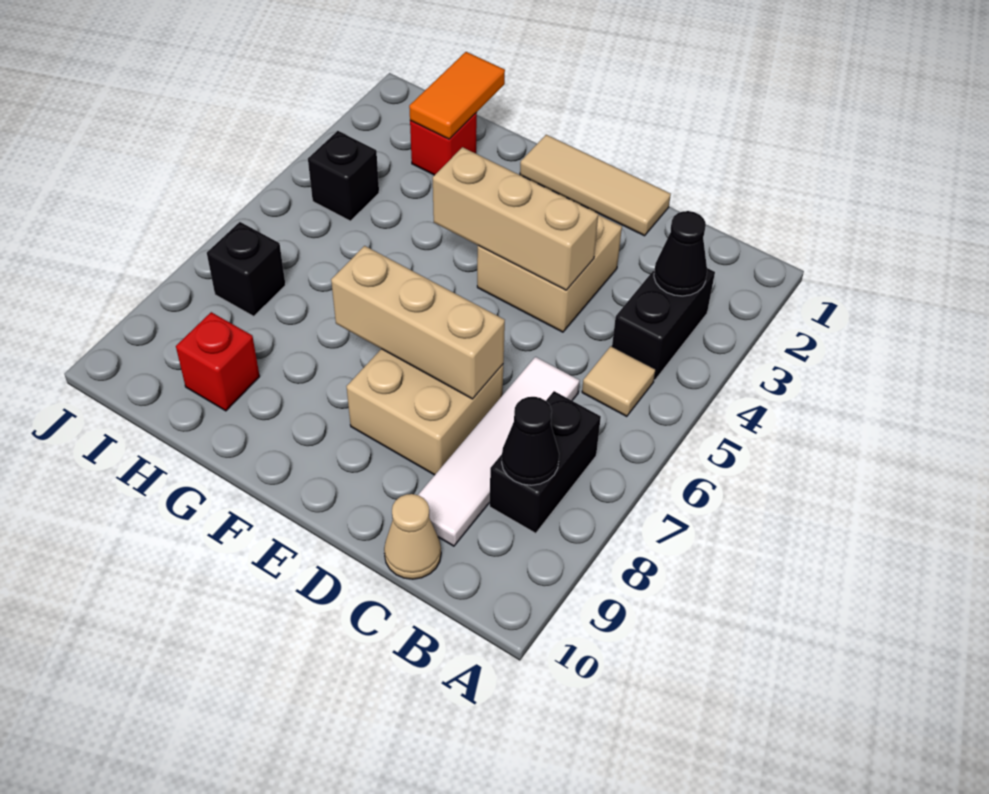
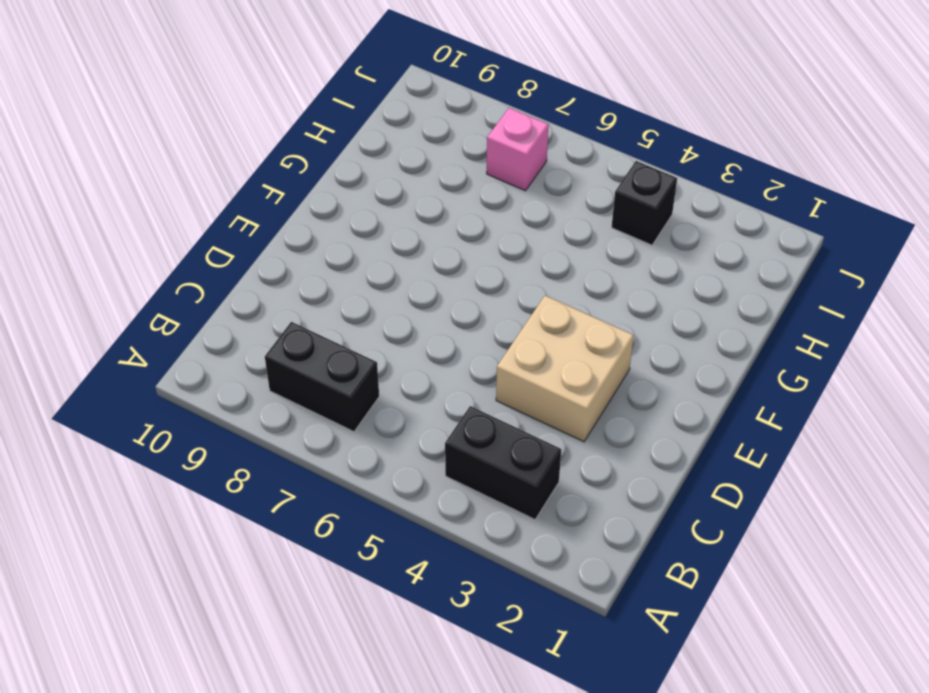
pink 1x1 brick [487,108,549,191] -> black 1x1 brick [207,222,285,316]
none -> tan 1x1 tile [582,346,656,417]
none -> white 1x4 tile [418,357,580,546]
none -> tan 1x1 cone [384,494,441,579]

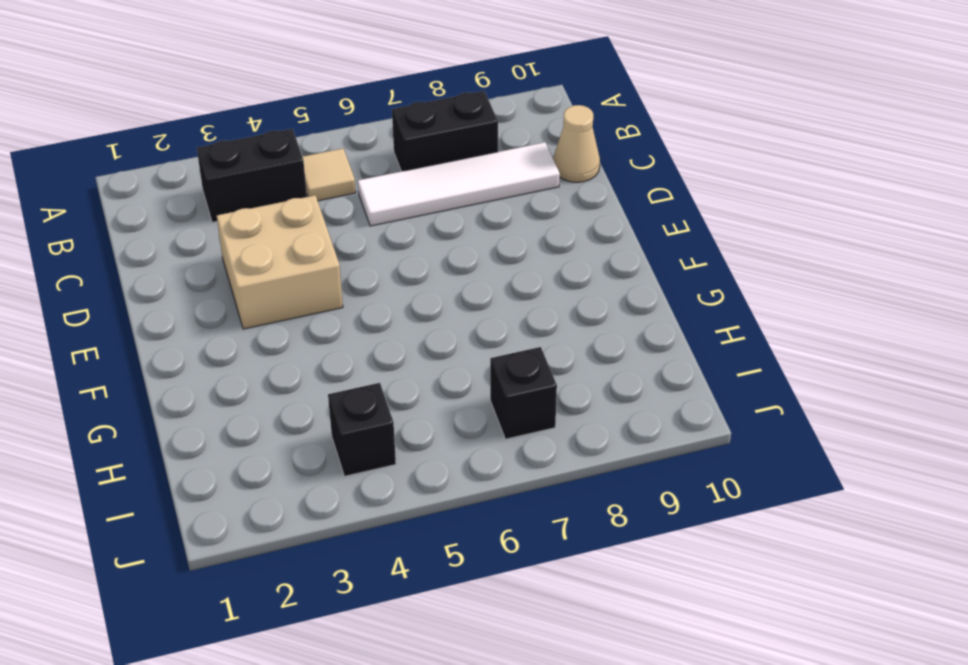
none -> tan 1x3 tile [520,135,671,236]
none -> tan 2x2 brick [347,349,503,475]
none -> red 1x1 brick [410,113,477,175]

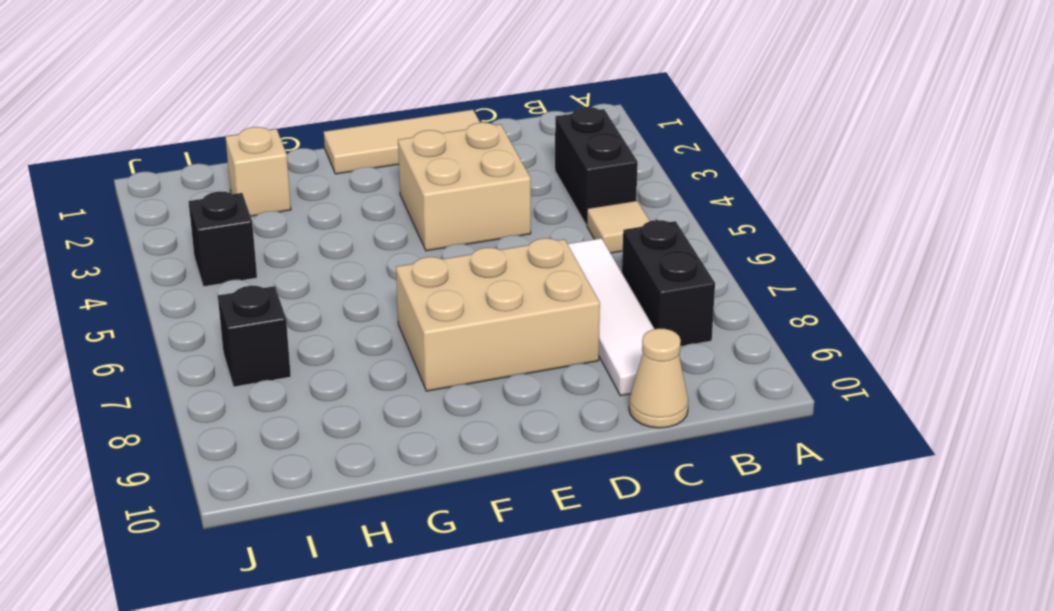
tan 2x3 brick [396,238,600,391] -> tan 2x2 brick [347,349,503,475]
tan 1x1 brick [226,127,291,216] -> red 1x1 brick [410,113,477,175]
none -> red 1x1 brick [176,312,260,411]
none -> black 1x1 cone [654,211,707,296]
none -> black 1x1 cone [502,397,559,485]

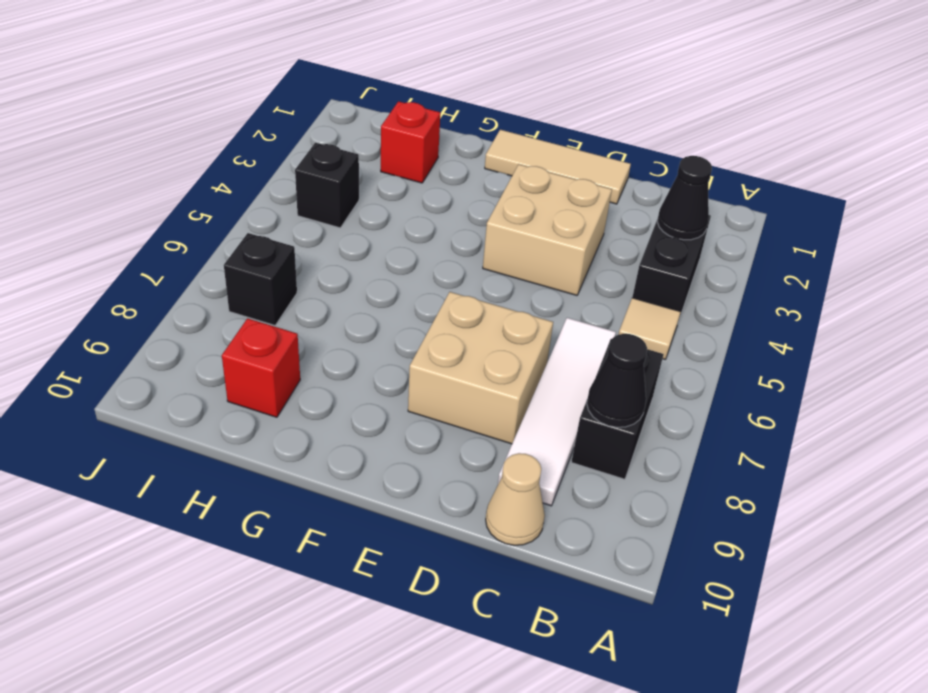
none -> tan 1x3 brick [433,147,598,290]
none -> tan 1x3 brick [331,246,505,399]
none -> orange 1x2 tile [409,52,505,139]

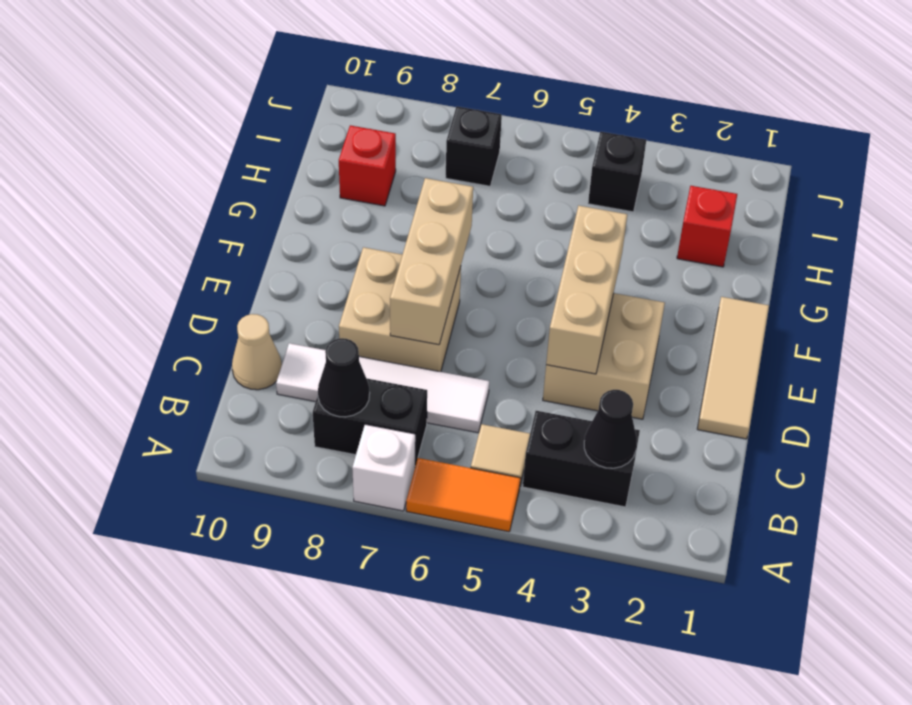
orange 1x2 tile [406,458,521,532] -> orange 1x2 tile moved to [409,52,505,139]
white 1x1 brick [352,424,415,511] -> none

